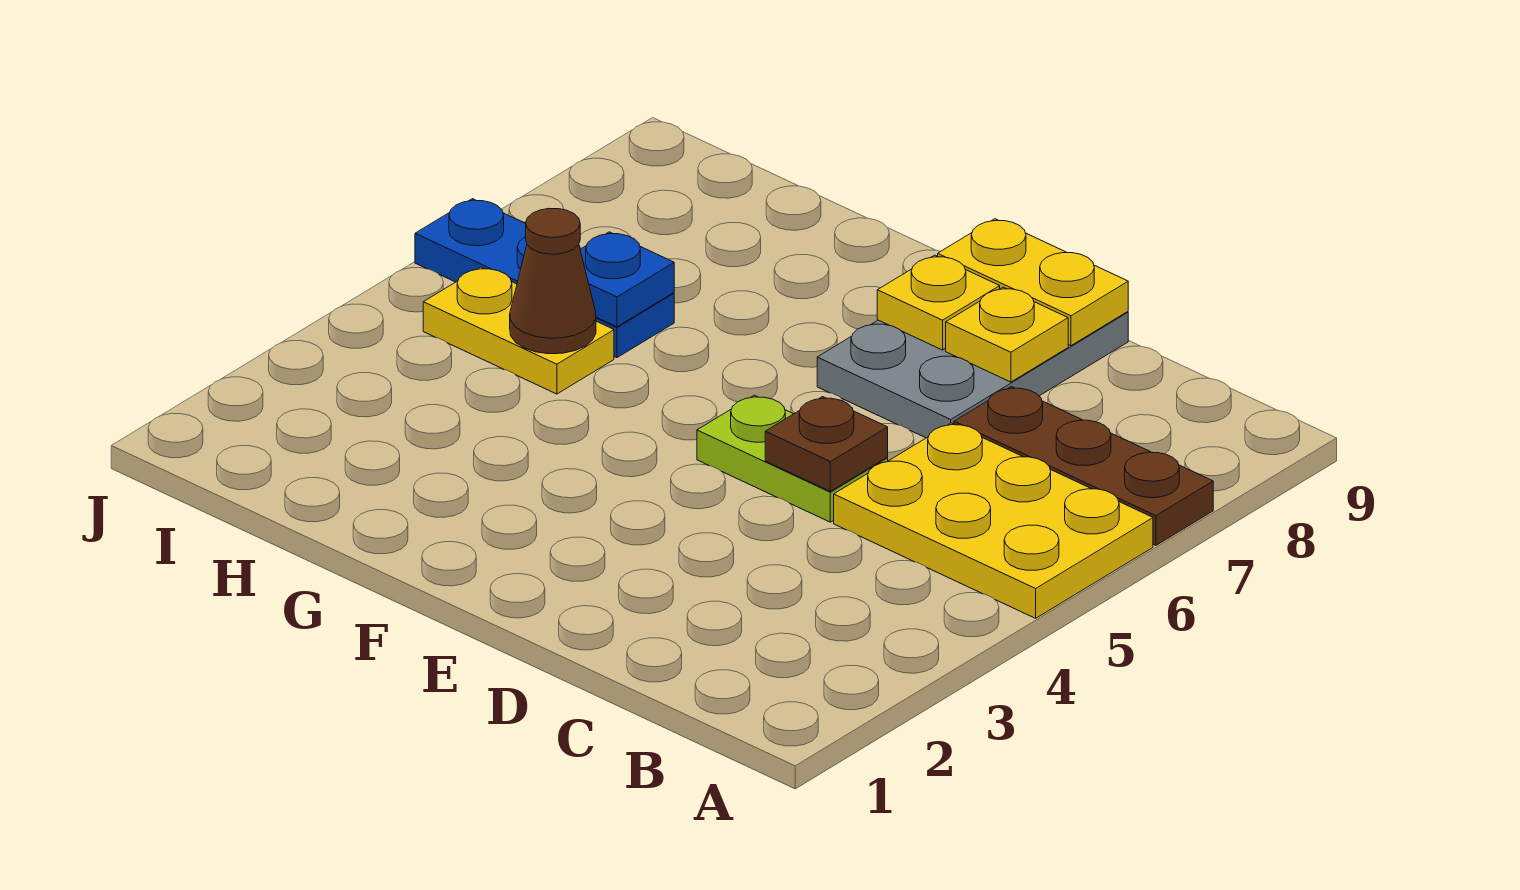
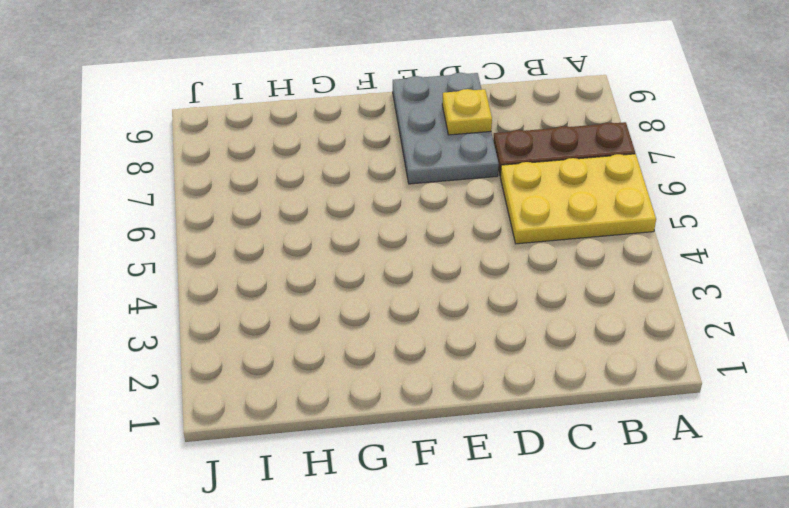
none -> lime 1x2 plate [697,395,888,522]
none -> yellow 1x2 plate [423,267,614,394]
none -> blue 1x3 plate [415,199,674,358]

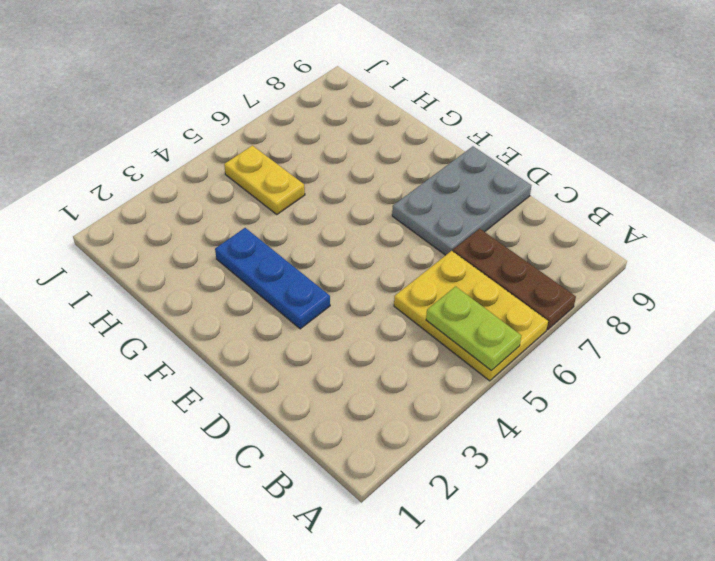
lime 1x2 plate [426,286,521,371] -> lime 1x2 plate moved to [697,395,888,522]
blue 1x3 plate [215,228,330,329] -> blue 1x3 plate moved to [415,199,674,358]
none -> brown 1x1 plate [765,397,888,491]
none -> yellow 1x1 plate [946,287,1068,382]
none -> yellow 1x2 plate [938,219,1128,346]

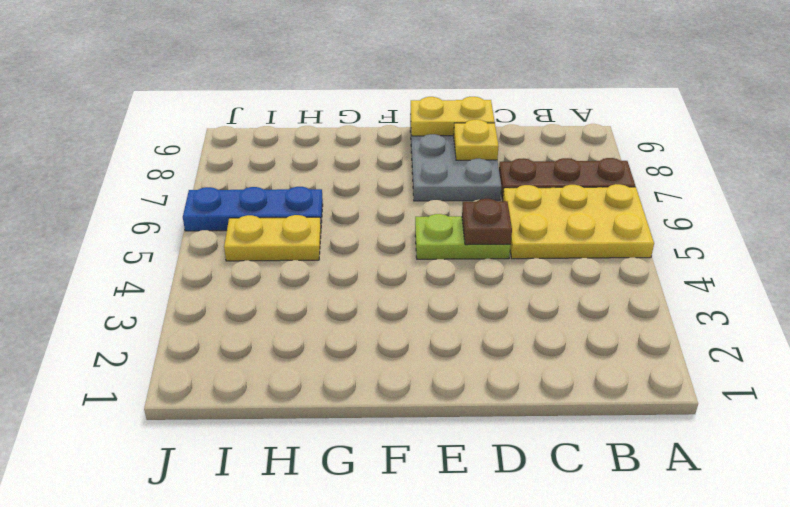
none -> yellow 1x1 plate [877,255,1000,350]
none -> brown 1x1 cone [510,209,596,354]
none -> blue 1x1 plate [580,232,674,327]

